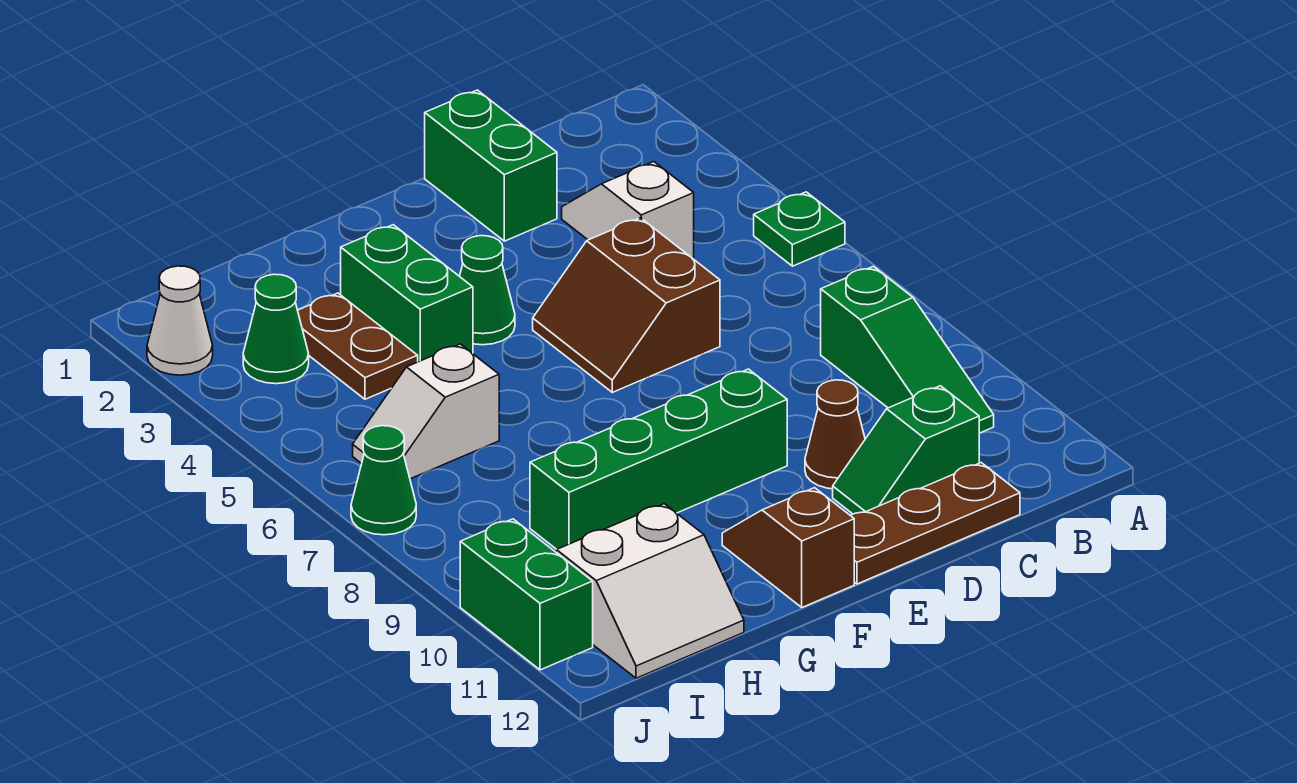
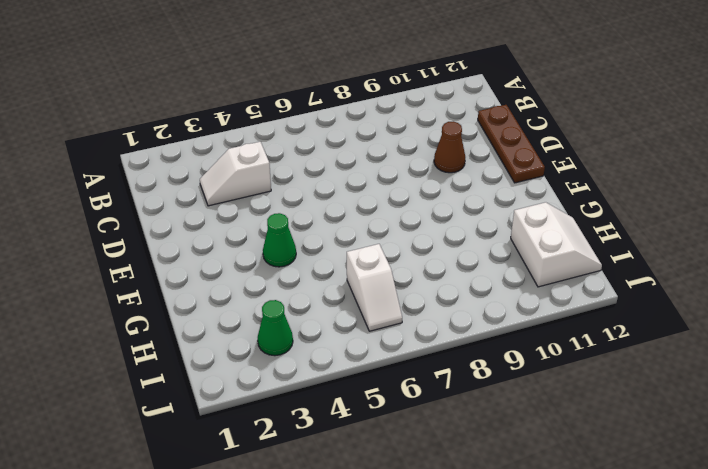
none -> green 1x1 plate [754,192,845,266]
none -> green 1x3 slope [821,266,994,433]
none -> green 1x2 slope [833,386,979,514]

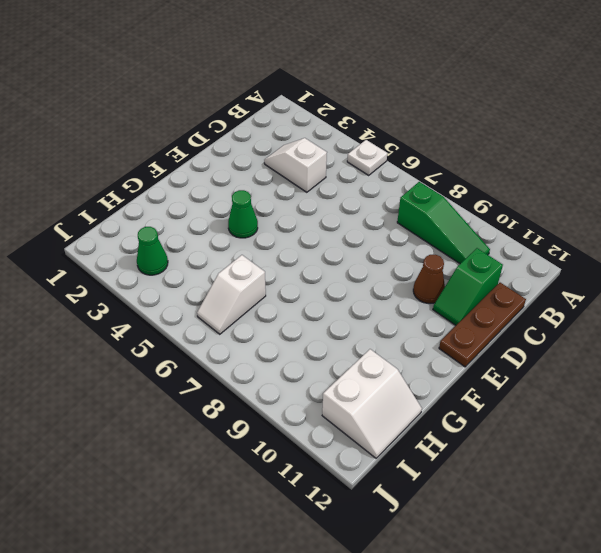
white 1x1 plate [347,140,387,175] -> green 1x1 plate [754,192,845,266]
none -> green 1x2 brick [425,90,557,241]
none -> brown 2x2 slope [533,218,720,392]
none -> green 1x4 brick [530,369,787,549]

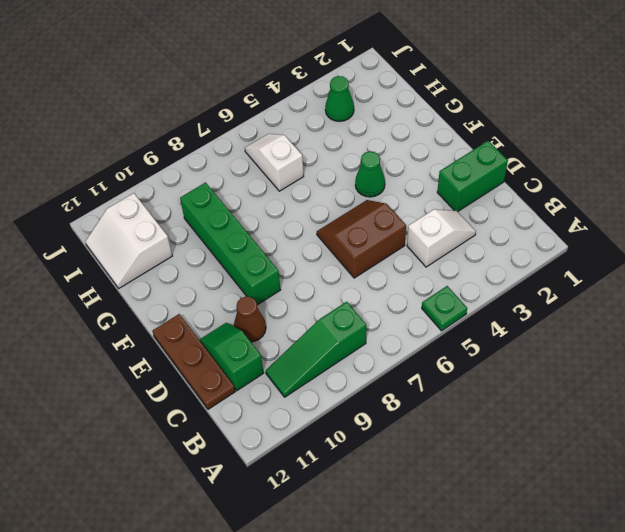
none -> brown 1x2 slope [722,488,854,607]
none -> green 1x2 brick [341,225,473,362]
none -> brown 1x2 plate [298,293,418,399]

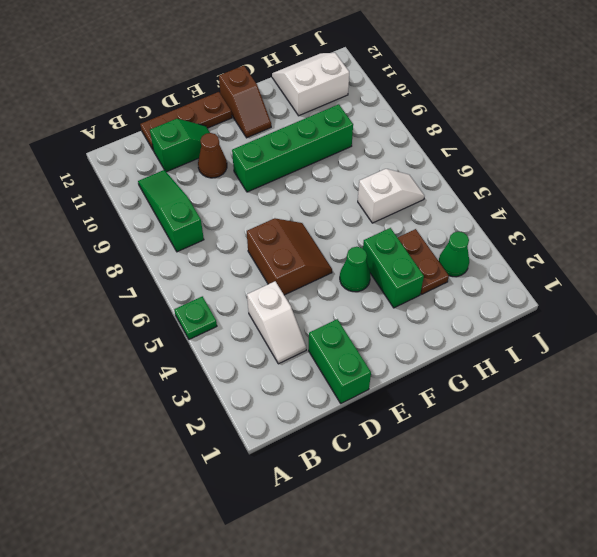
none -> white 1x1 cone [147,266,213,375]
none -> green 1x1 cone [351,426,416,535]
none -> green 1x2 brick [460,519,593,670]

